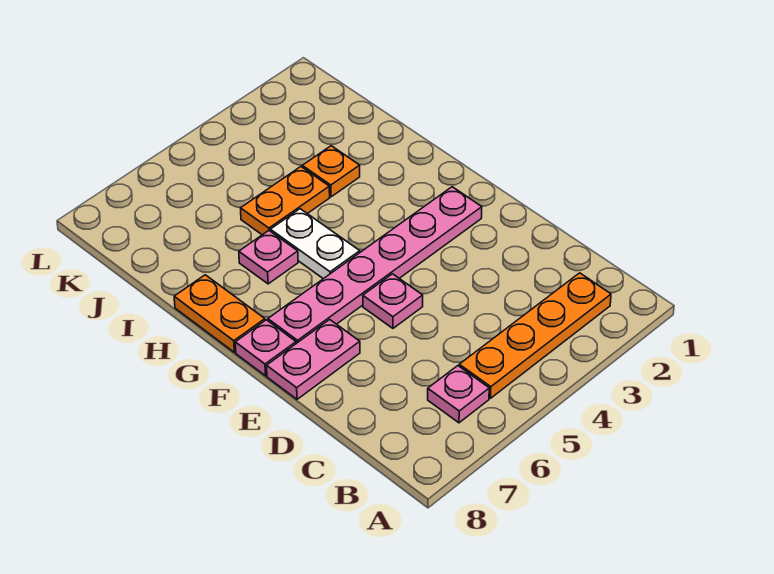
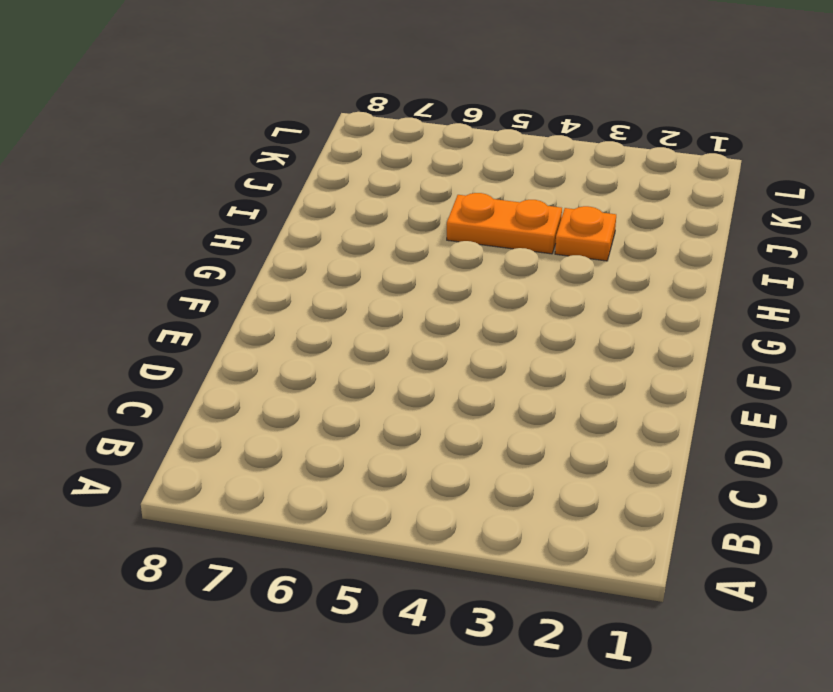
none -> orange 1x4 plate [459,273,611,398]
none -> pink 1x1 plate [428,366,489,423]

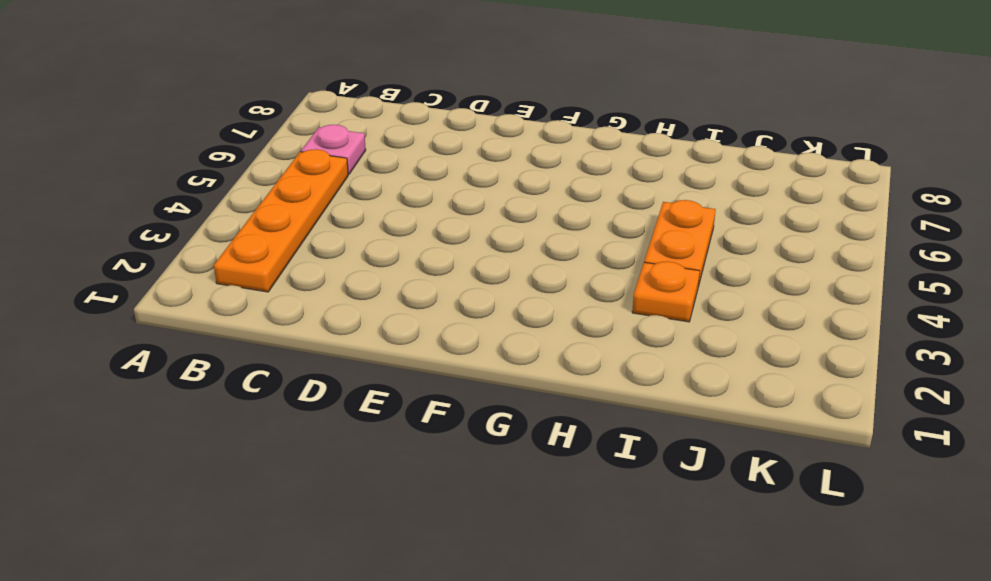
none -> pink 1x1 plate [363,274,423,328]
none -> pink 1x2 plate [267,320,360,399]

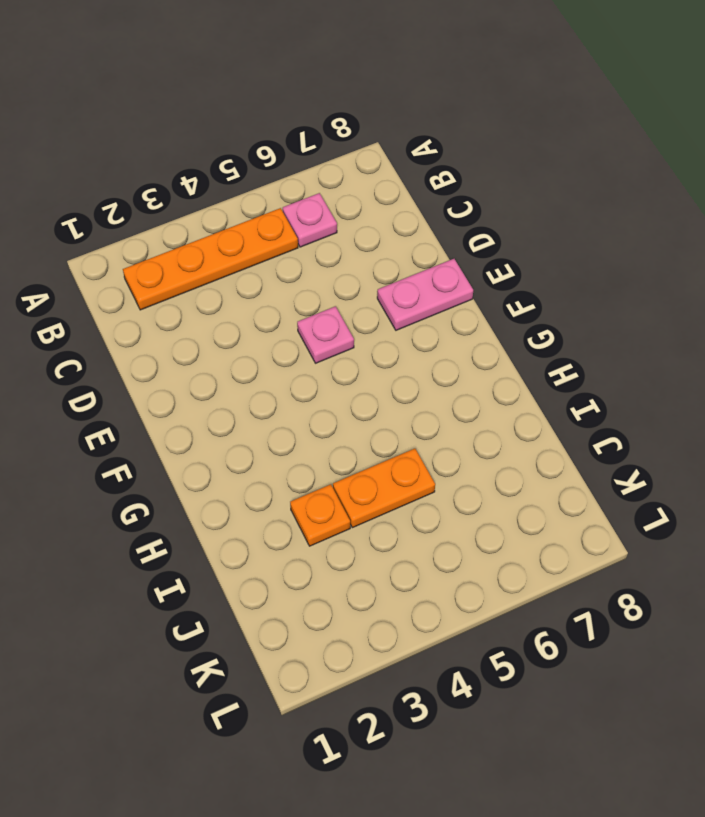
none -> pink 1x6 plate [268,187,482,343]
none -> pink 1x1 plate [235,320,296,376]

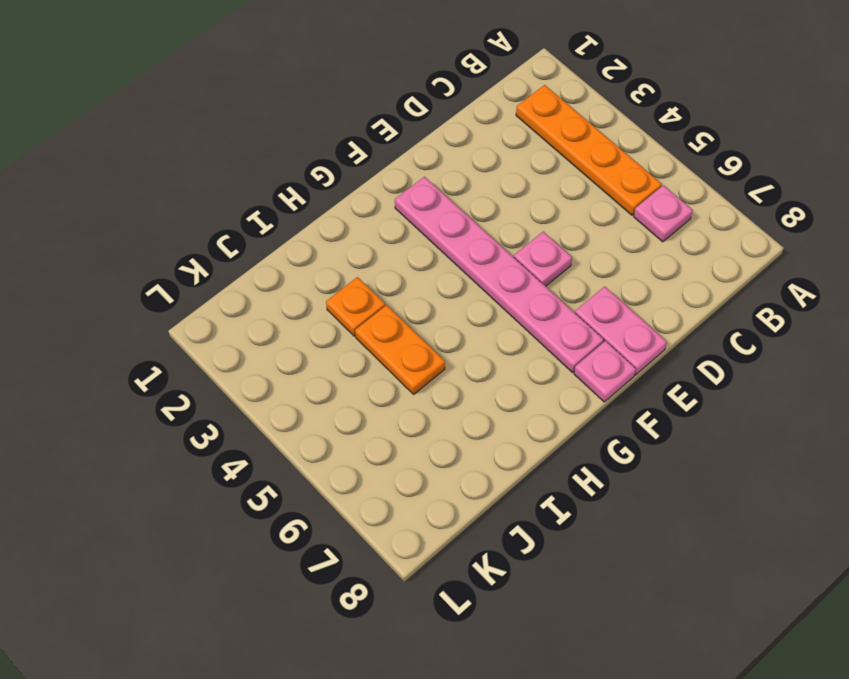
none -> white 1x2 plate [270,209,360,279]
none -> orange 1x2 plate [174,275,265,352]

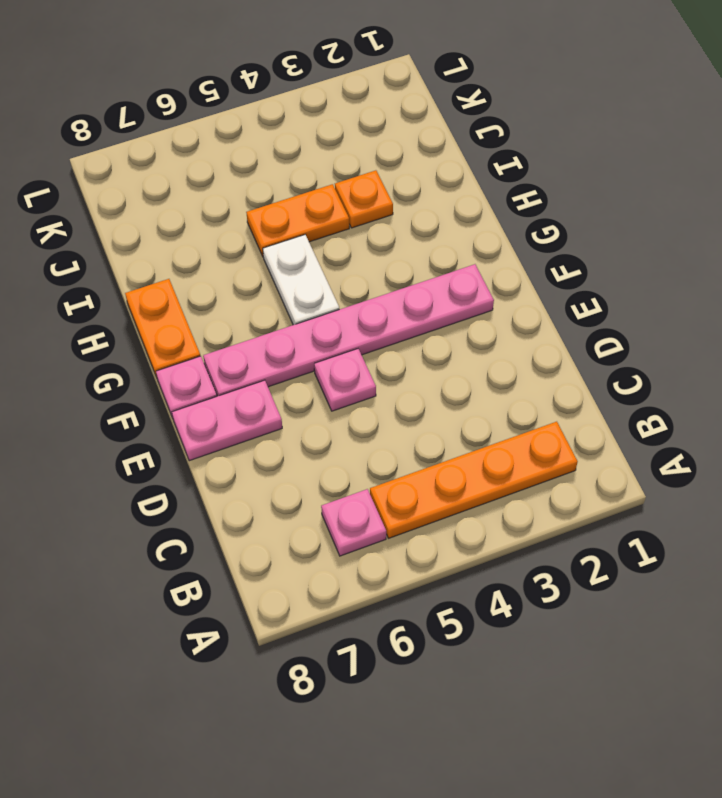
none -> pink 1x1 plate [239,231,298,284]

